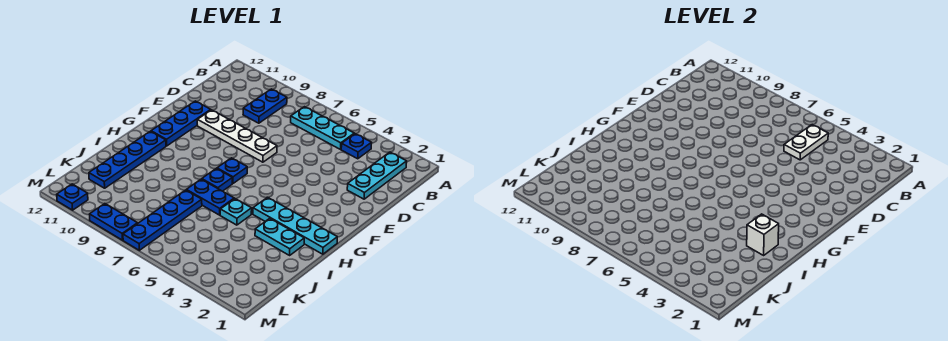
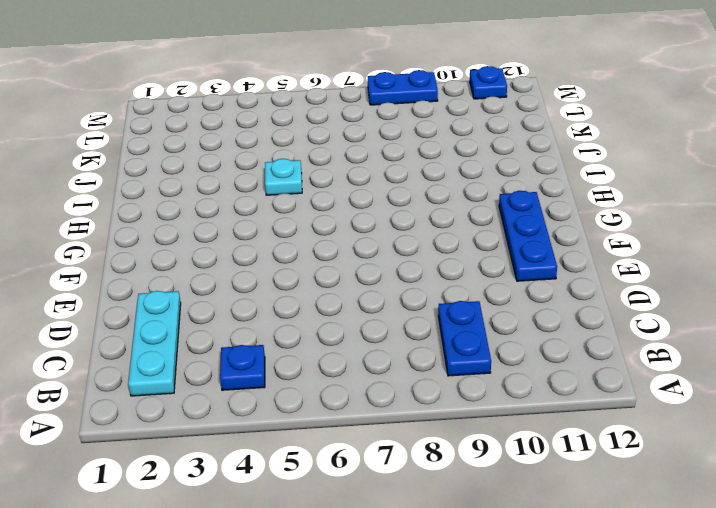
none -> cyan 1x3 plate [291,107,354,149]
none -> white 1x4 plate [197,110,277,162]
none -> blue 1x1 plate [217,158,247,183]

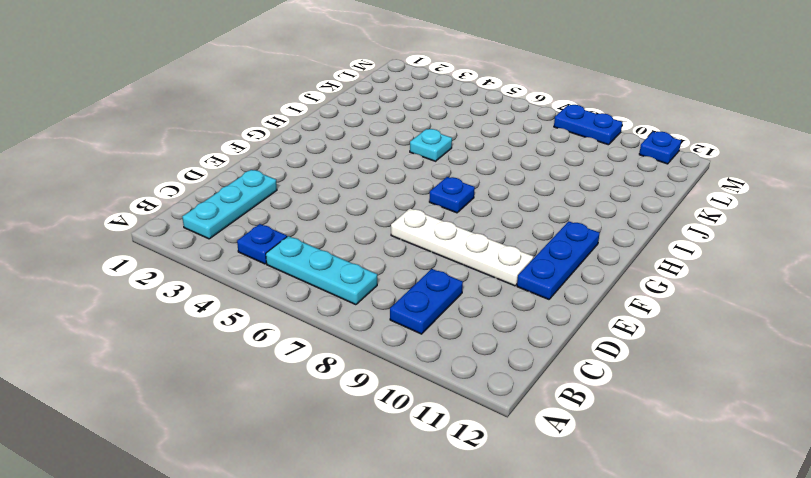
none -> cyan 1x4 plate [253,197,337,254]
none -> blue 1x1 plate [202,168,232,191]
none -> blue 1x4 plate [89,131,166,188]

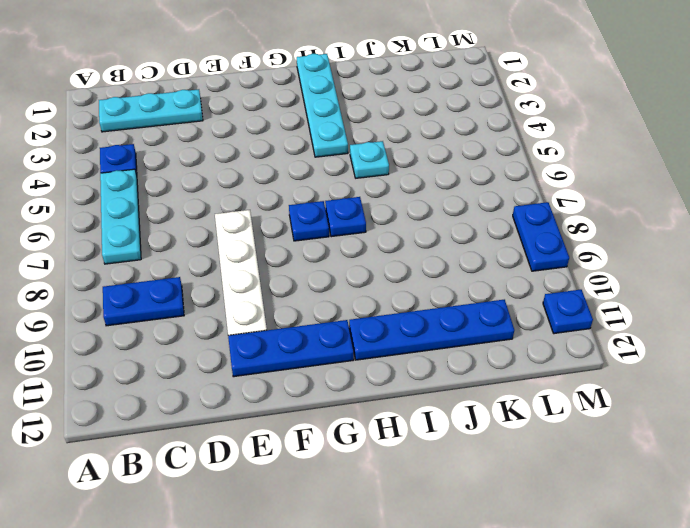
none -> cyan 1x2 plate [255,218,304,255]
none -> blue 1x2 plate [187,179,234,215]
none -> blue 1x4 plate [123,190,202,250]

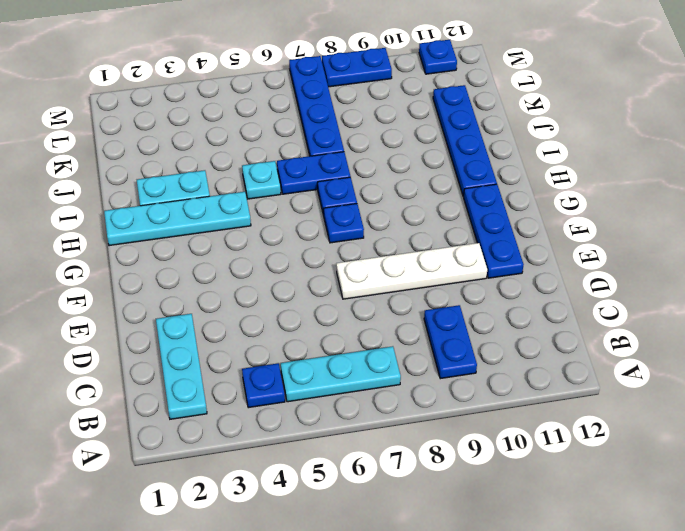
none -> white 1x2 plate [784,125,828,160]
none -> white 1x1 brick [747,214,779,255]

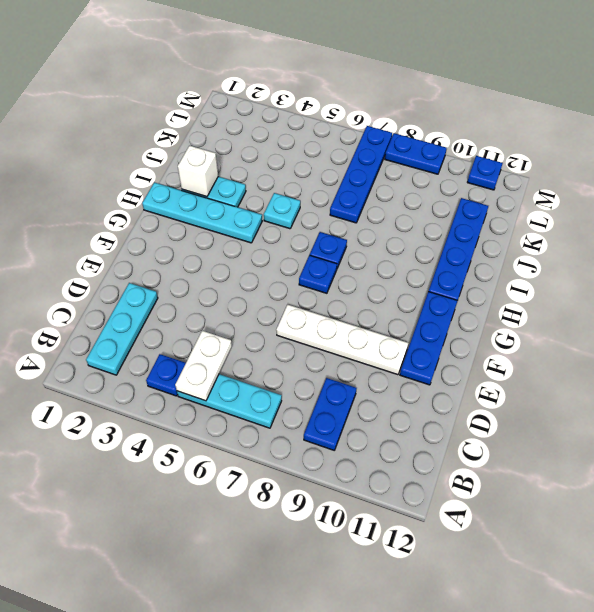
none -> blue 1x2 plate [187,179,234,215]

